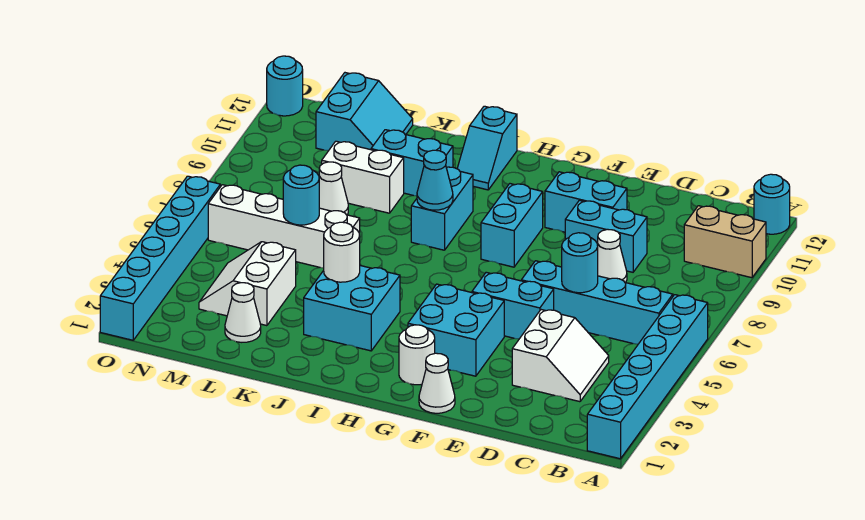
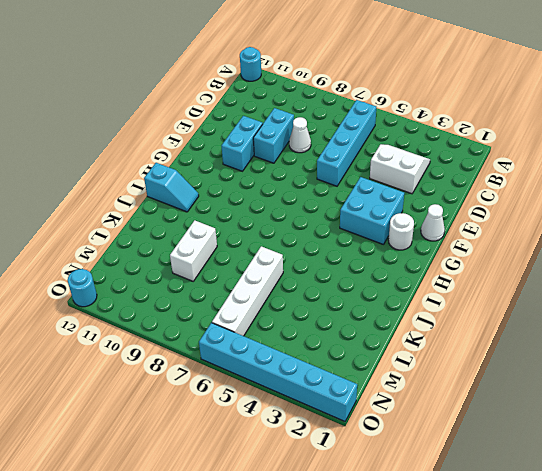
none -> cyan 1x6 brick [587,295,708,459]
none -> tan 1x2 brick [684,206,766,278]
none -> cyan 1x2 brick [472,272,554,339]

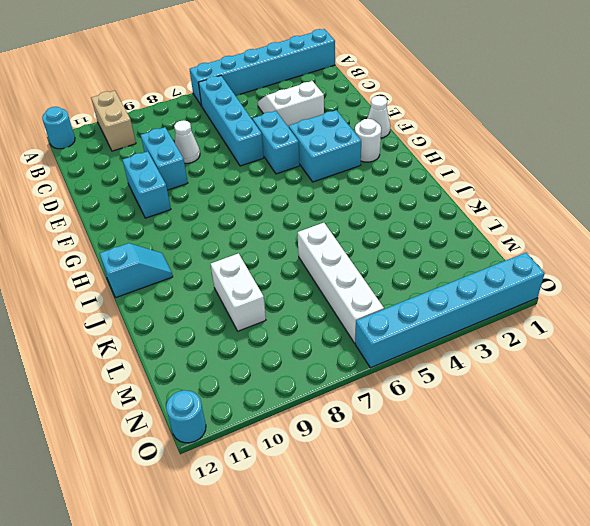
none -> cyan 1x2 brick [481,184,543,267]
none -> cyan 2x2 brick [304,266,400,351]
none -> cyan 1x2 brick [411,167,473,250]

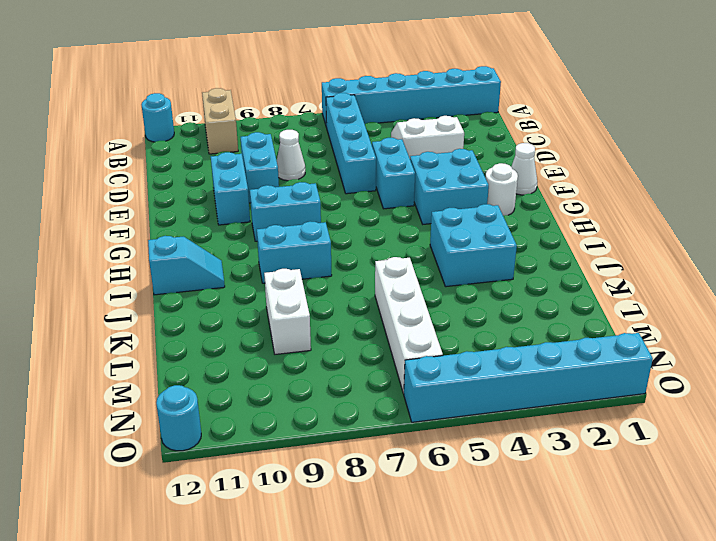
none -> cyan 1x2 brick [371,130,453,196]
none -> white 1x1 cone [225,283,261,342]
none -> white 2x2 slope [199,242,296,326]

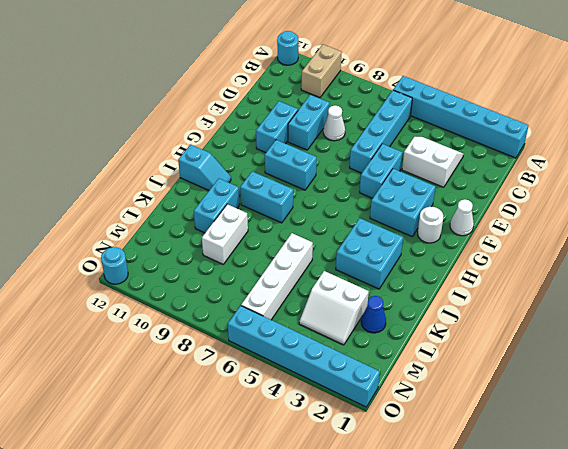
blue 1x1 cone [361,296,386,333] -> white 1x1 cone [225,283,261,342]
none -> white 1x1 cone [319,162,348,215]
none -> cyan 2x2 slope [316,73,413,150]
none -> cyan 1x1 round brick [562,233,598,293]

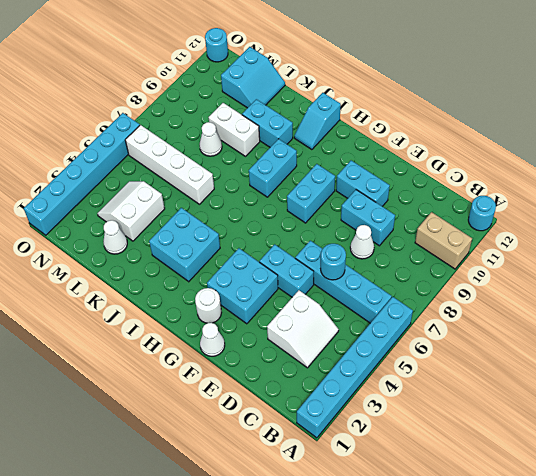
none -> cyan 1x1 cone [417,150,453,210]
none -> white 1x1 round brick [324,222,360,282]
none -> cyan 1x1 round brick [283,165,319,225]

